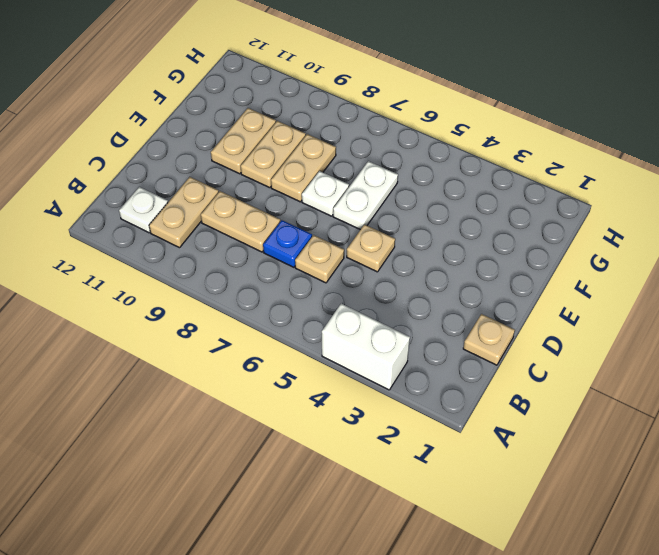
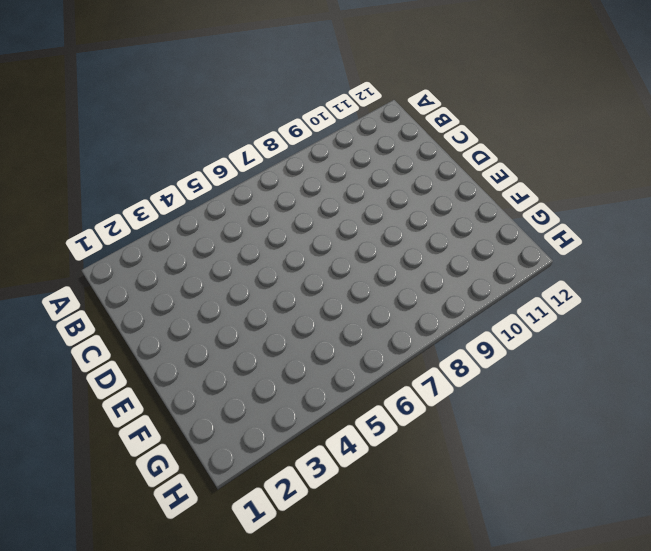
none -> white 1x2 brick [322,304,410,390]
none -> tan 1x2 plate [149,177,219,248]
none -> white 1x1 plate [119,187,168,233]

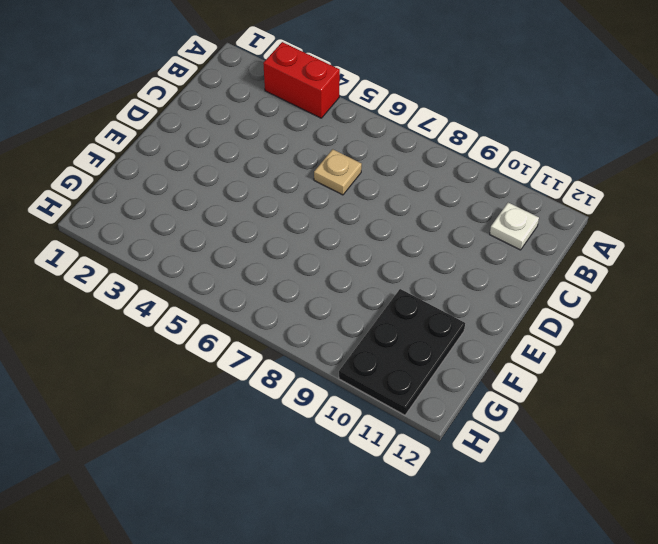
red 1x2 brick [263,42,340,118] -> white 1x2 brick [322,304,410,390]
black 2x3 plate [339,289,465,415] -> tan 1x2 plate [211,108,276,174]
none -> tan 1x2 plate [149,177,219,248]
none -> tan 1x1 plate [463,314,515,365]
none -> blue 1x1 plate [263,220,312,267]

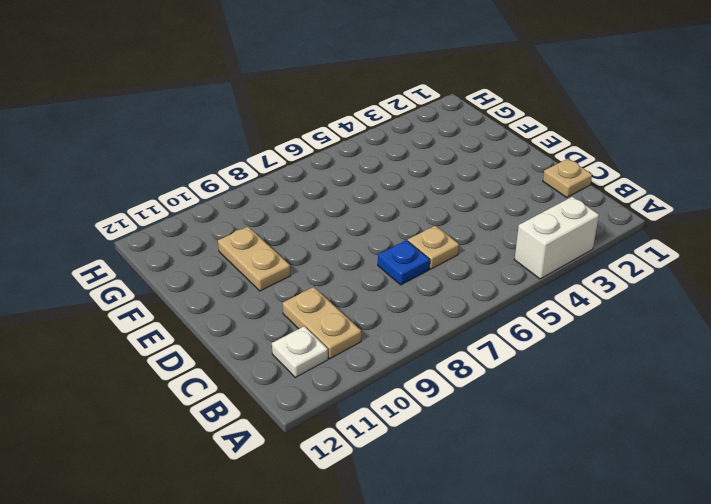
none -> tan 1x2 plate [201,191,280,252]
none -> tan 1x1 plate [347,225,395,272]
none -> white 1x2 plate [333,161,398,230]

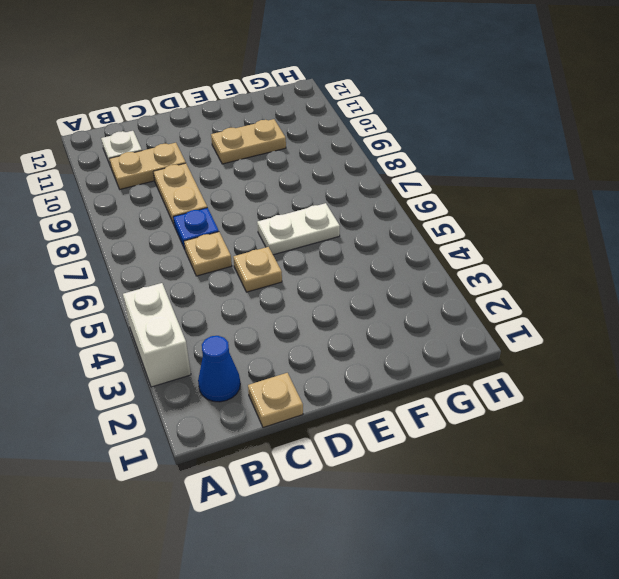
blue 1x1 cone [198,336,240,402] -> none
none -> white 1x1 plate [302,171,349,216]
none -> tan 1x2 plate [271,134,336,202]
none -> tan 1x2 plate [241,121,306,188]

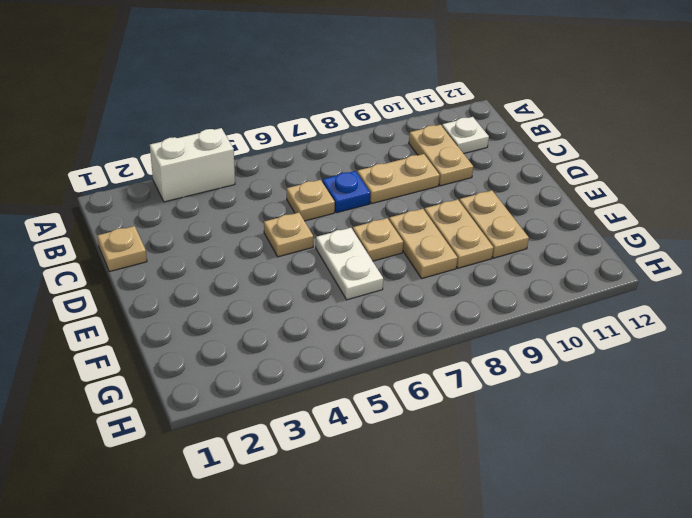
tan 1x1 plate [353,218,403,261] -> white 1x1 plate [302,171,349,216]

